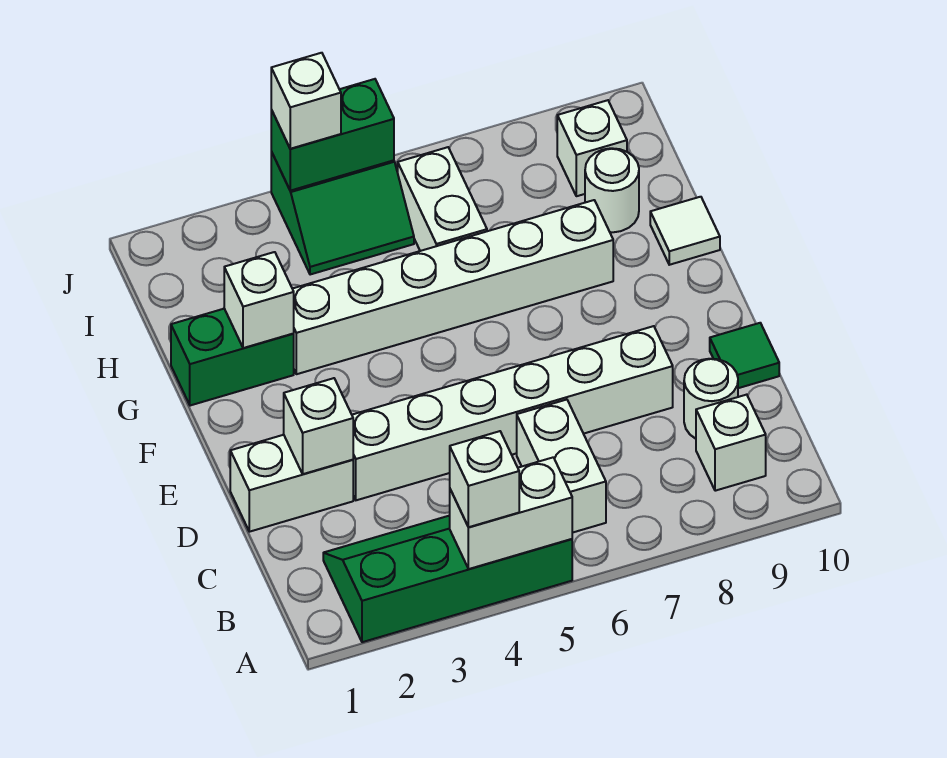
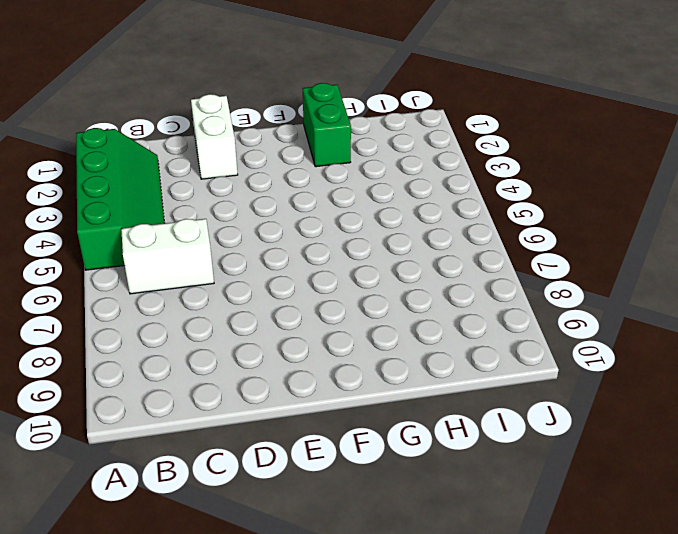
none -> white 1x1 brick [696,395,766,491]
none -> white 1x1 round brick [684,359,738,439]
none -> white 1x6 brick [352,326,673,500]

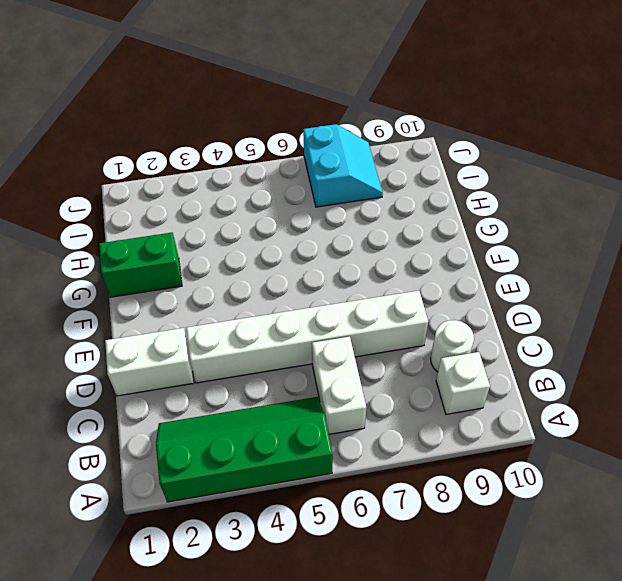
cyan 2x2 slope [303,124,383,207] -> none
none -> green 1x1 tile [710,323,779,388]
none -> white 1x6 brick [293,200,613,374]
none -> white 1x1 tile [650,197,720,265]

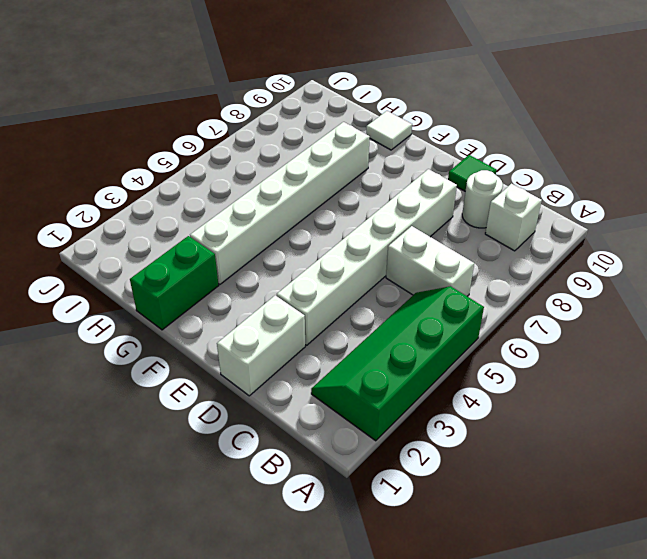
none -> white 1x2 brick [398,147,487,251]
none -> white 1x1 round brick [585,148,639,232]
none -> green 2x2 slope [271,151,414,275]

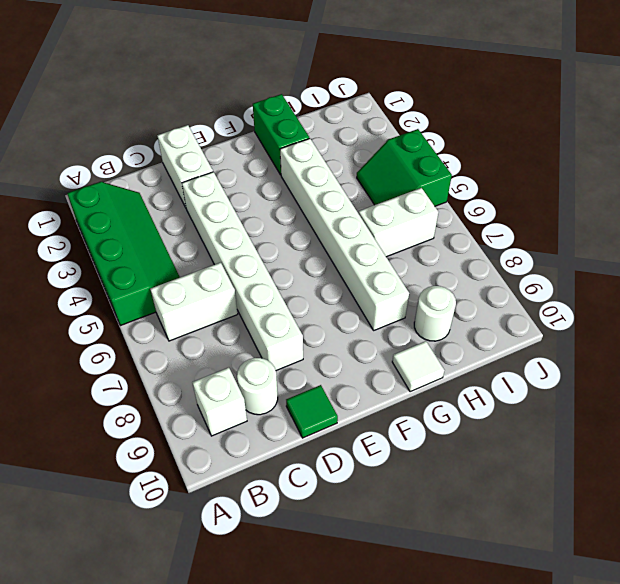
none -> white 1x1 brick [557,100,627,196]
none -> white 1x2 brick [450,457,572,569]
none -> white 1x1 brick [284,378,353,474]

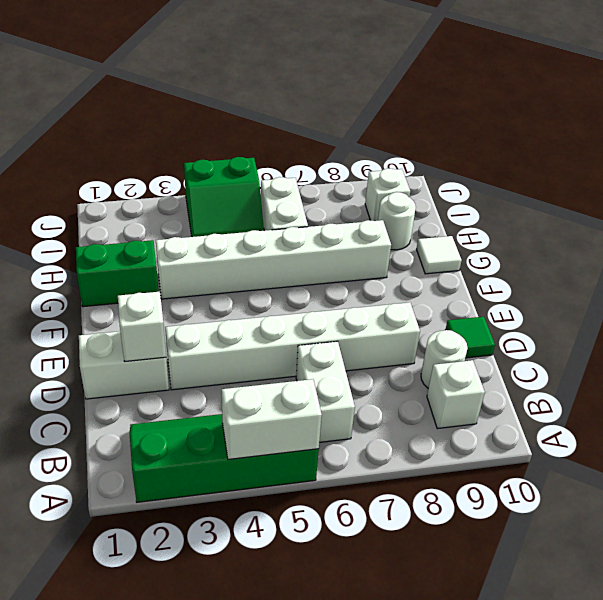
none -> white 1x1 brick [224,252,294,348]
none -> green 1x2 brick [271,79,394,191]
none -> white 1x1 brick [450,431,519,527]

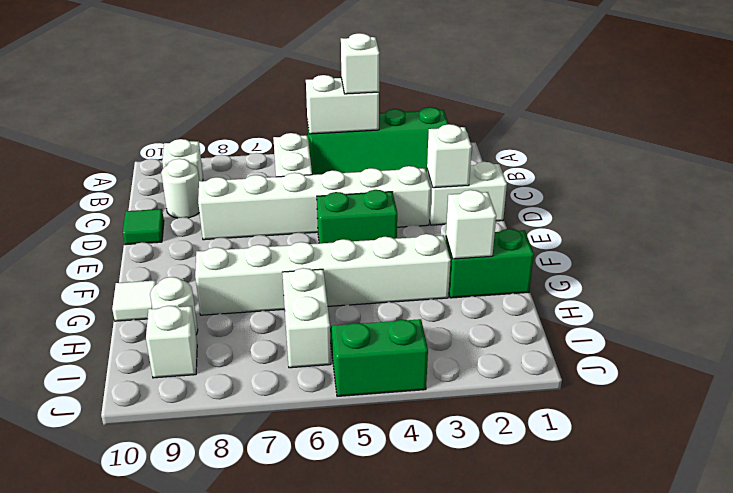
green 1x2 brick [317,190,397,243] -> green 1x2 brick moved to [271,79,394,191]
none -> white 1x1 brick [271,53,341,149]

